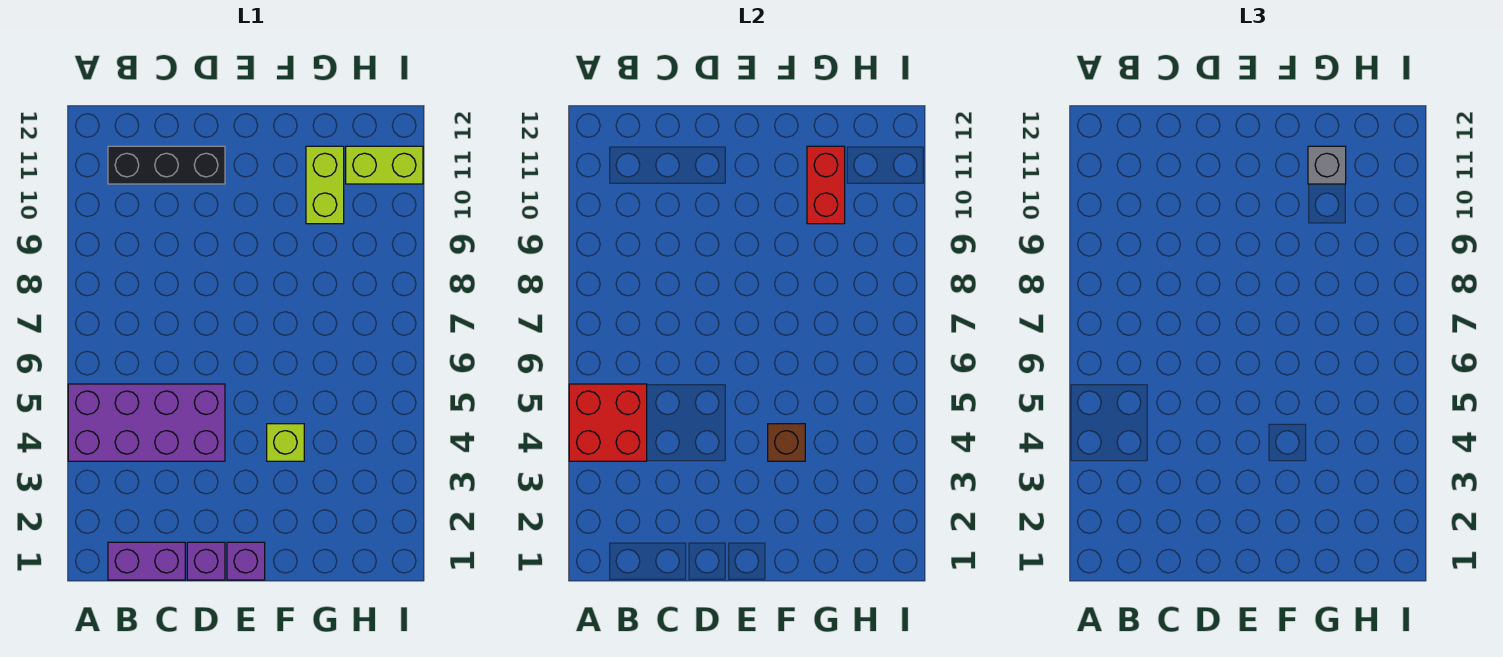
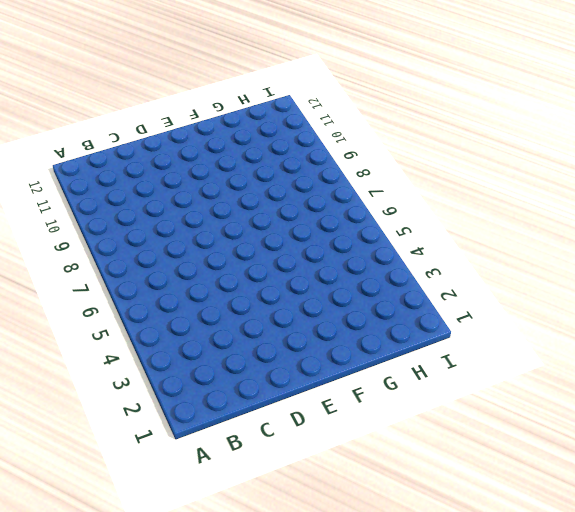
none -> purple 2x4 brick [68,384,225,461]
none -> purple 1x2 brick [108,542,185,580]
none -> black 1x3 brick [108,146,225,184]

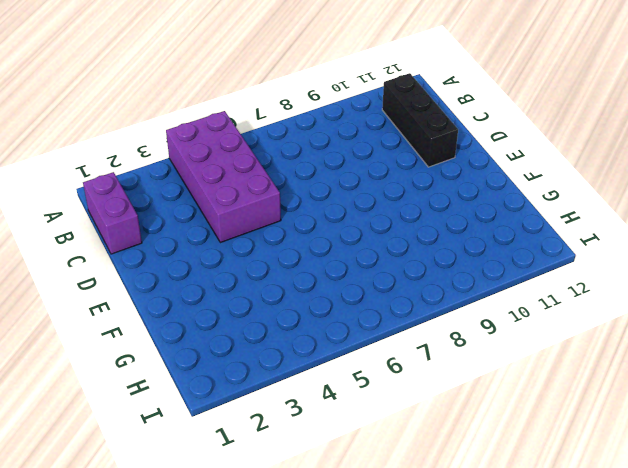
none -> purple 1x1 brick [187,542,225,580]
none -> purple 1x1 brick [227,542,265,580]
none -> lime 1x1 brick [267,424,304,461]

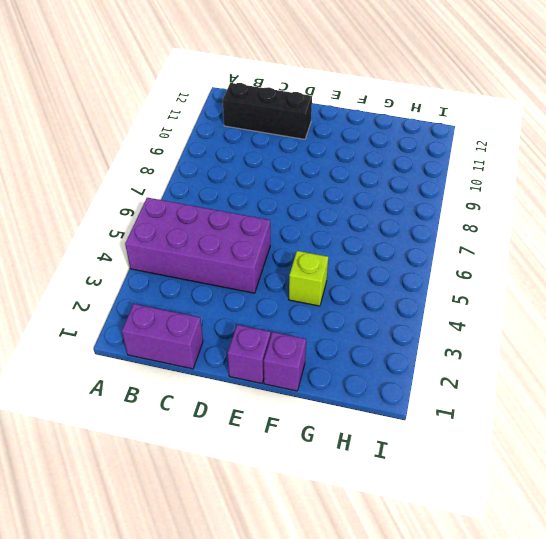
purple 1x1 brick [264,332,306,391] -> purple 1x1 brick moved to [187,542,225,580]
none -> lime 1x2 brick [306,146,344,224]
none -> lime 1x2 brick [346,146,423,184]
none -> red 2x2 brick [569,384,647,461]

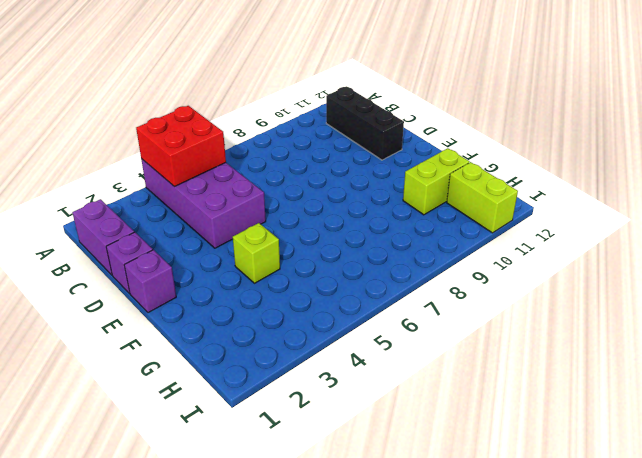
none -> brown 1x1 brick [768,424,805,461]
none -> red 1x2 brick [807,146,845,224]
none -> grey 1x1 brick [1308,146,1346,184]

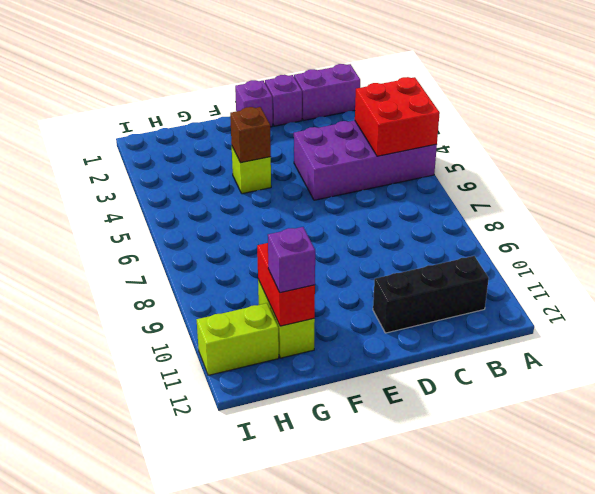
purple 1x1 brick [268,227,315,293] -> grey 1x1 brick [1308,146,1346,184]

